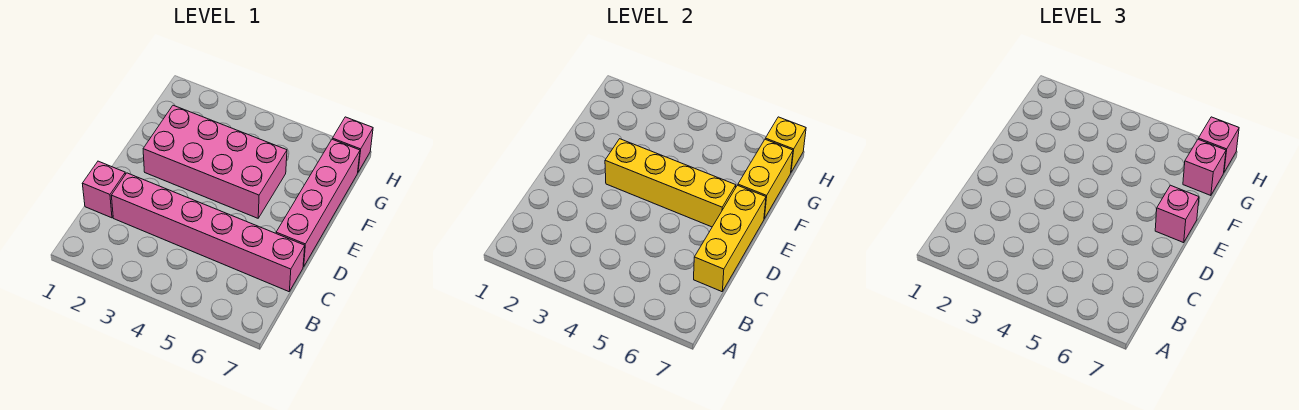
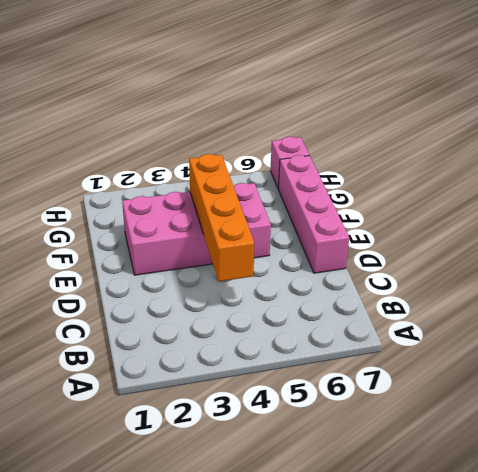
orange 1x4 brick [189,154,254,282] -> yellow 1x4 brick [605,139,736,227]
none -> pink 1x1 brick [82,161,125,218]
none -> pink 1x6 brick [111,173,305,292]
none -> yellow 1x3 brick [694,185,766,292]

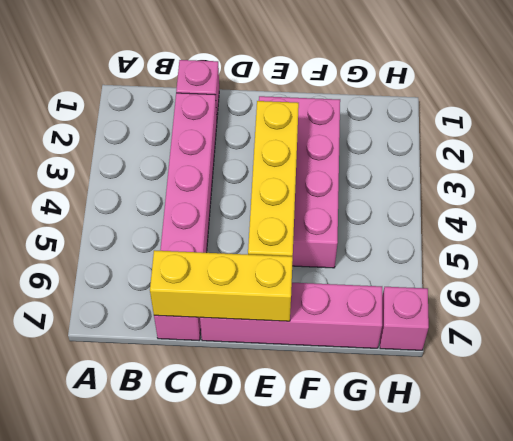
none -> yellow 1x2 brick [738,139,793,219]
none -> yellow 1x1 brick [765,117,806,172]
none -> pink 1x1 brick [1155,185,1199,243]

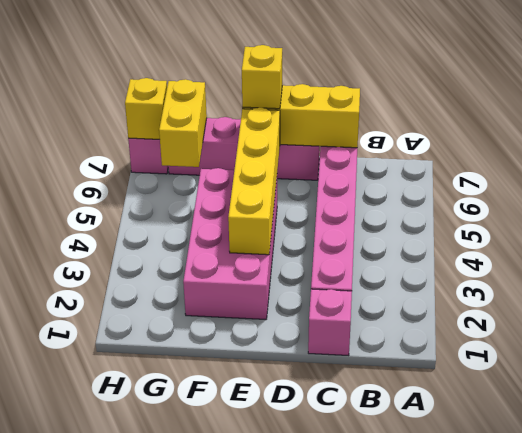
yellow 1x1 brick [242,45,282,109] -> pink 1x1 brick [1155,185,1199,243]
yellow 1x2 brick [159,79,207,167] -> yellow 1x2 brick turned to [738,139,793,219]
none -> pink 1x1 brick [1183,139,1226,196]
none -> pink 1x1 brick [1198,117,1239,172]

